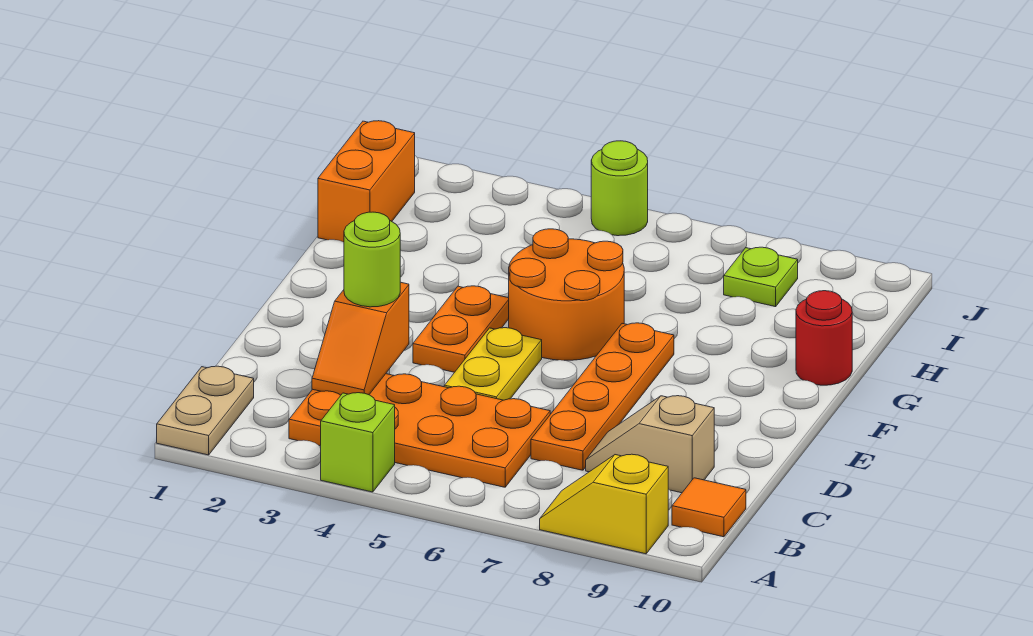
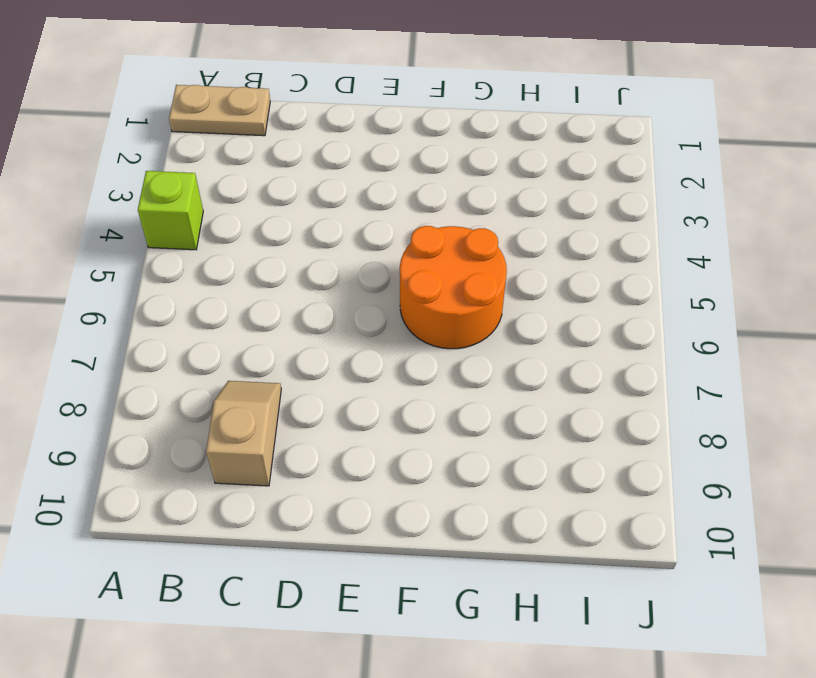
none -> yellow 1x2 slope [540,454,668,554]
none -> orange 2x4 plate [289,374,550,487]
none -> orange 1x1 tile [672,478,746,537]

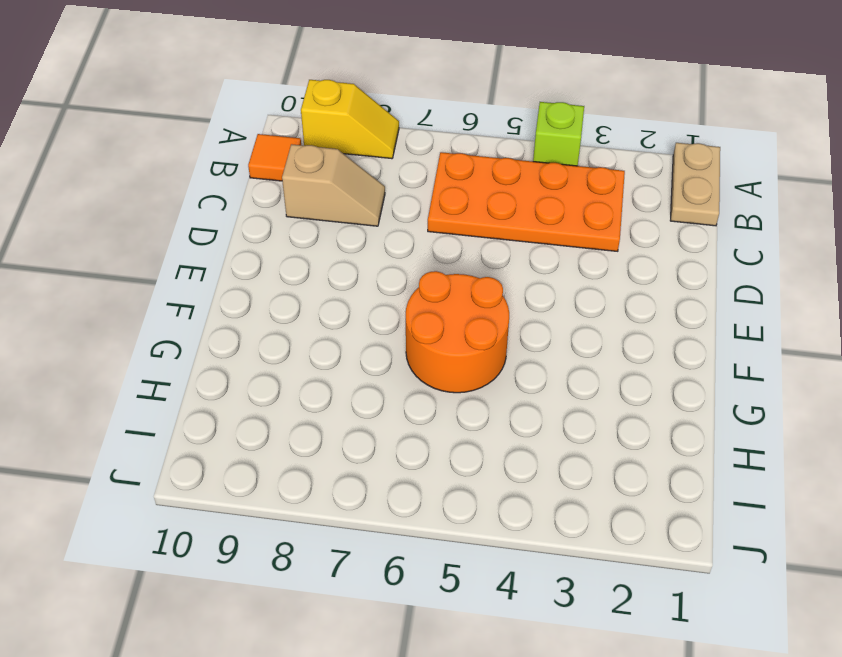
none -> orange 1x4 plate [531,323,674,470]
none -> yellow 1x2 plate [445,328,542,400]
none -> orange 1x2 plate [413,286,509,372]

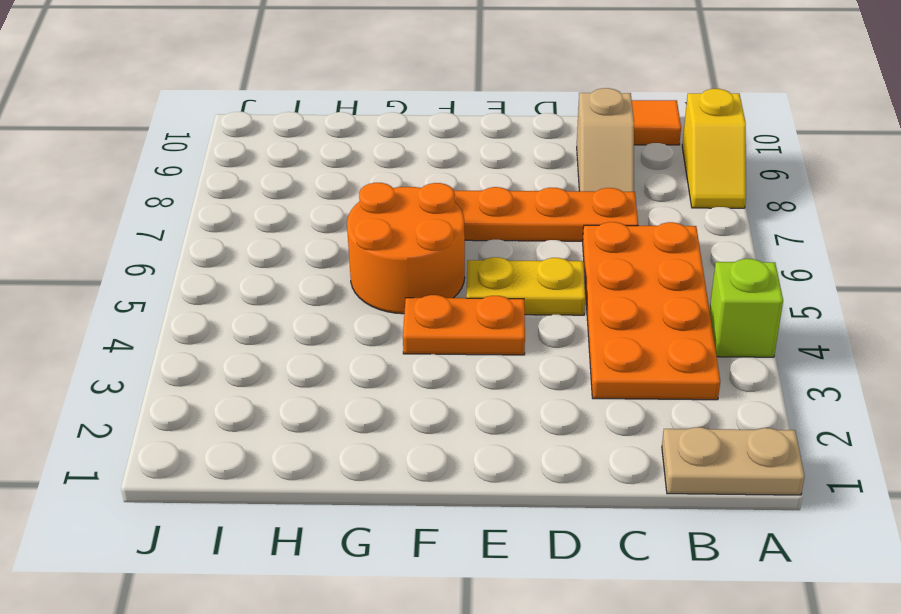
none -> red 1x1 round brick [796,291,852,385]
none -> orange 1x2 brick [318,121,415,242]
none -> lime 1x1 plate [724,247,798,307]

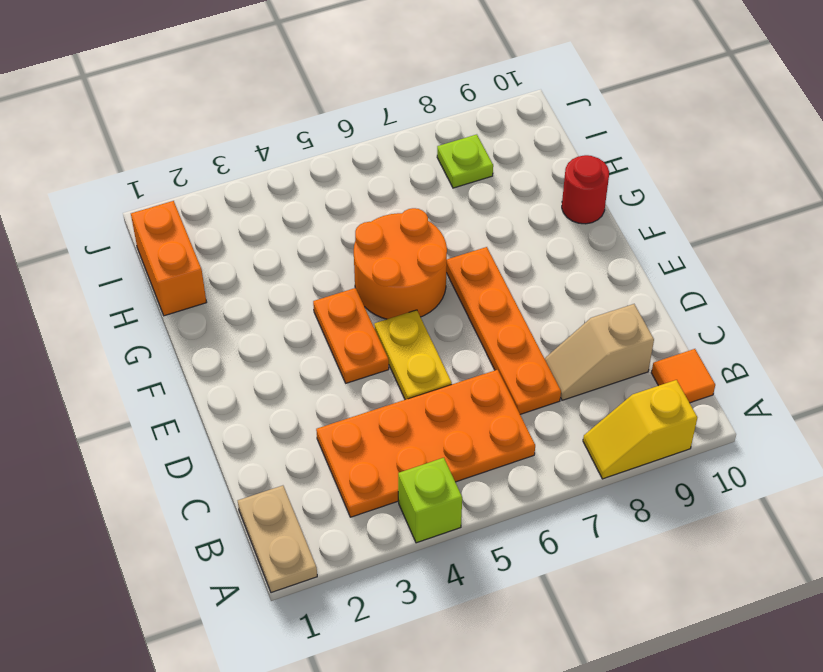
none -> lime 1x1 round brick [591,141,648,236]
none -> orange 1x2 slope [312,282,409,395]
none -> lime 1x1 round brick [344,212,400,307]

